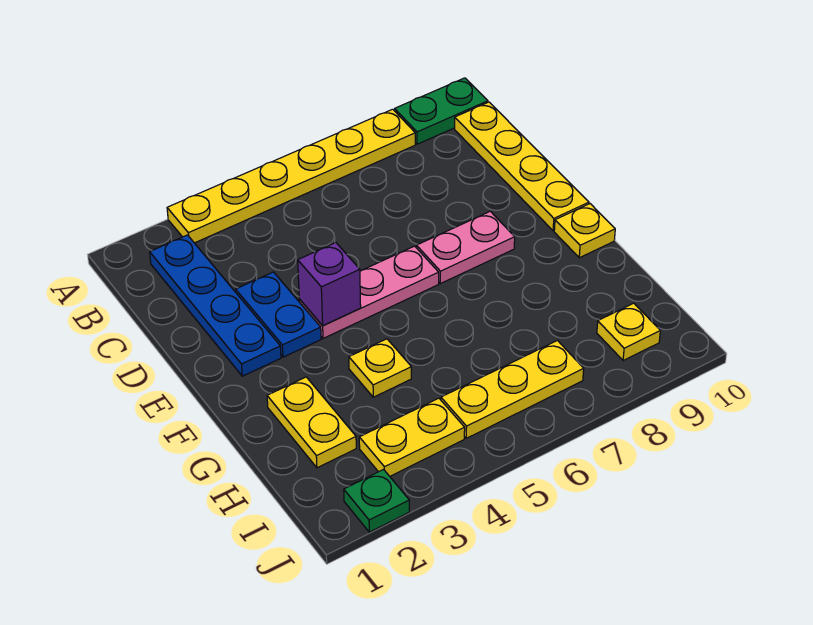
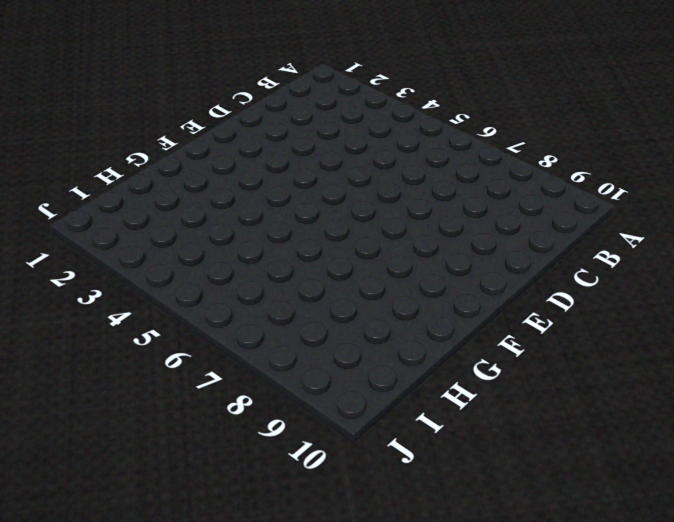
none -> yellow 1x6 plate [167,109,415,243]
none -> green 1x2 plate [395,78,488,144]
none -> blue 1x4 plate [150,235,281,376]

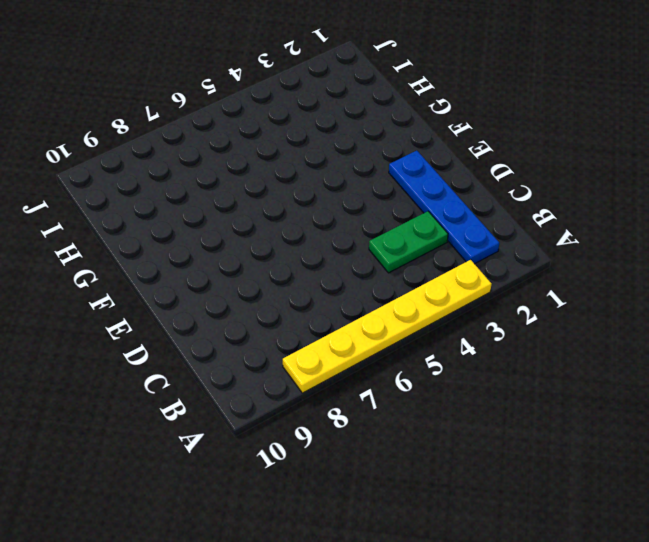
green 1x2 plate [369,211,448,273] -> green 1x2 plate moved to [395,78,488,144]
none -> yellow 1x4 plate [455,102,589,231]
none -> blue 1x2 plate [236,272,321,357]
none -> pink 1x3 plate [299,246,439,338]

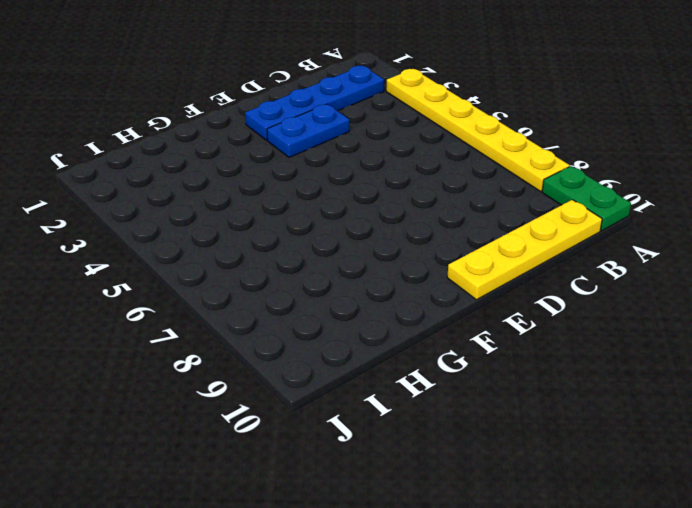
none -> pink 1x3 plate [299,246,439,338]
none -> pink 1x2 plate [417,211,515,284]
none -> yellow 1x1 plate [554,204,615,258]

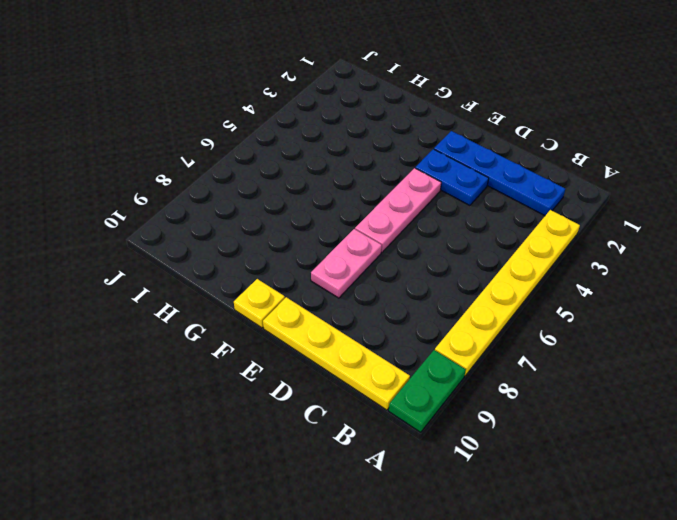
none -> yellow 1x2 plate [267,377,356,468]
none -> yellow 1x1 plate [349,339,411,397]
none -> yellow 1x2 plate [359,398,465,476]

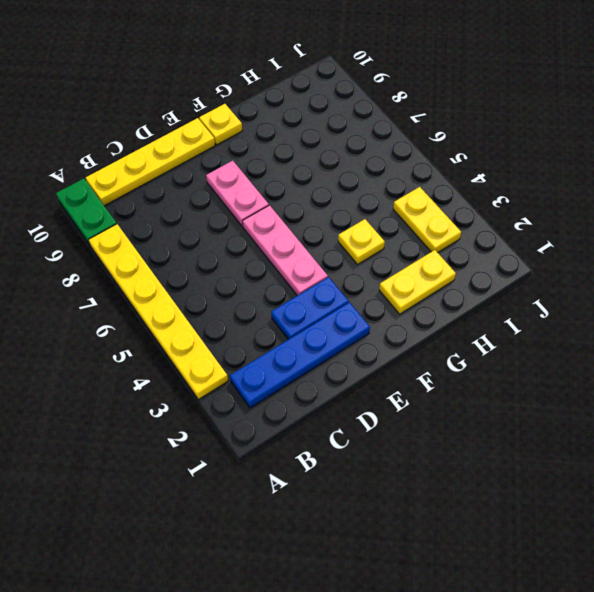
none -> yellow 1x3 plate [441,341,584,438]
none -> yellow 1x1 plate [597,303,660,361]
none -> green 1x1 plate [344,470,409,532]

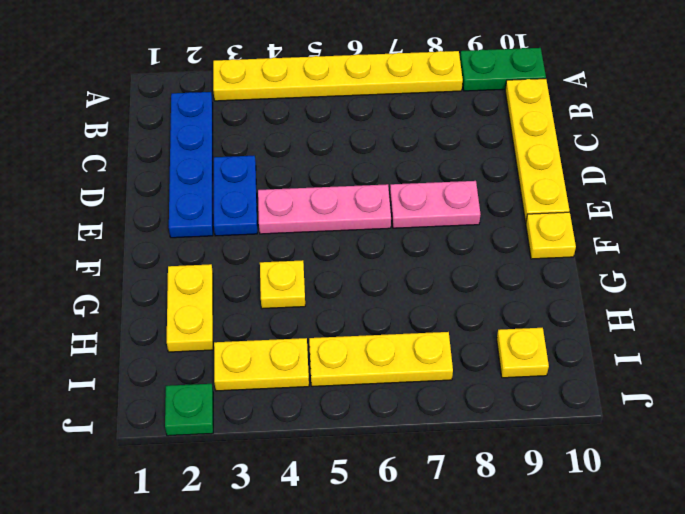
none -> purple 1x1 brick [298,243,361,326]

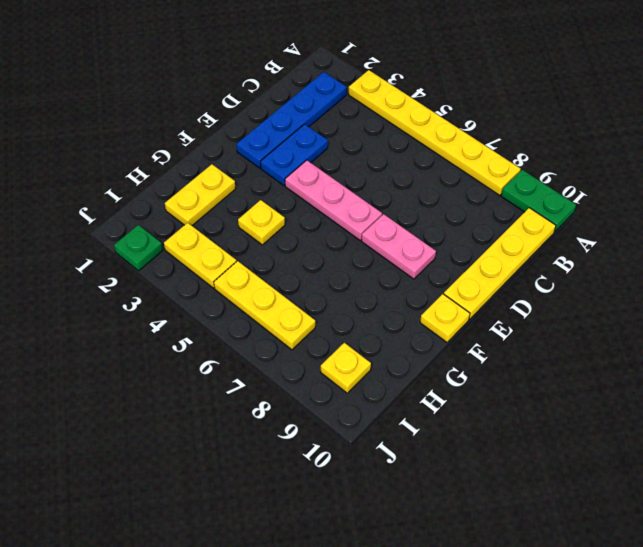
none -> purple 1x1 brick [298,243,361,326]

